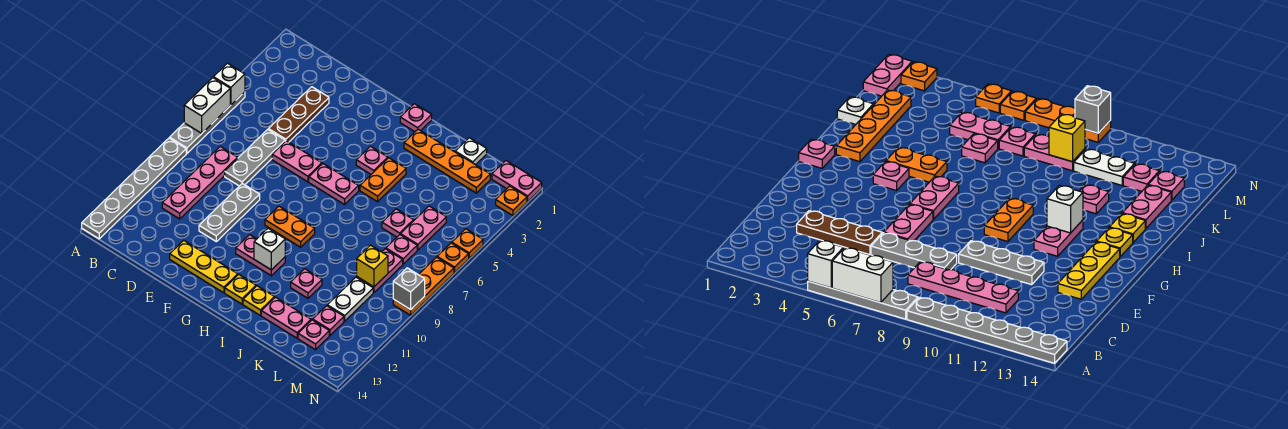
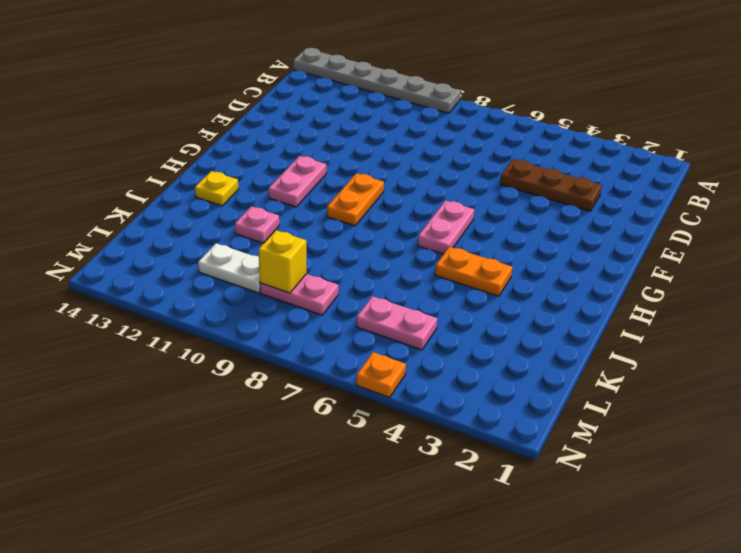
none -> grey 1x4 plate [170,92,245,153]
none -> pink 1x4 plate [162,147,238,219]
none -> grey 1x3 plate [225,129,285,186]
none -> pink 1x2 plate [272,141,322,182]

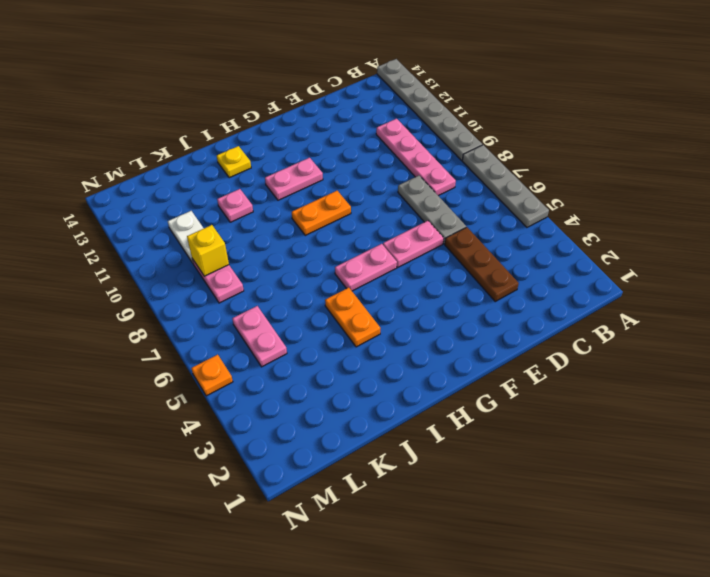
none -> grey 1x3 plate [199,183,260,242]
none -> yellow 1x3 plate [170,240,238,293]
none -> pink 1x1 plate [400,104,432,132]
none -> pink 1x1 plate [356,146,388,174]

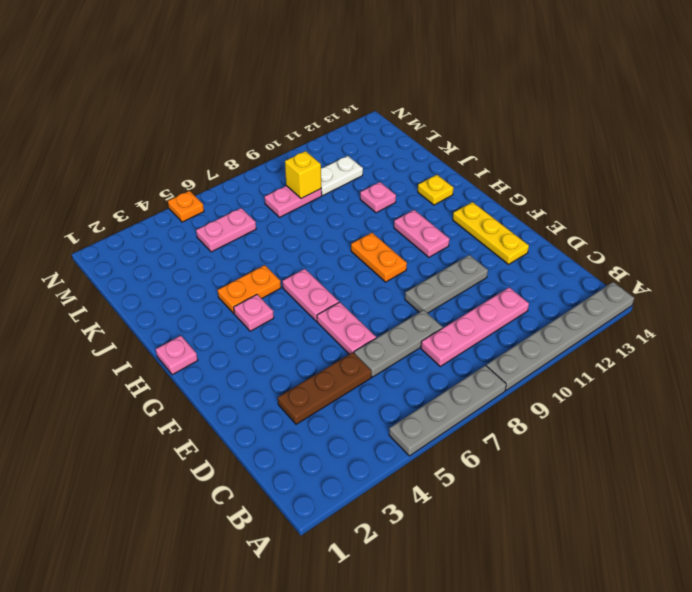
none -> yellow 1x1 plate [225,274,256,304]
none -> orange 1x4 plate [404,129,490,193]
none -> pink 1x2 plate [261,297,311,338]
none -> white 1x1 plate [455,138,487,165]

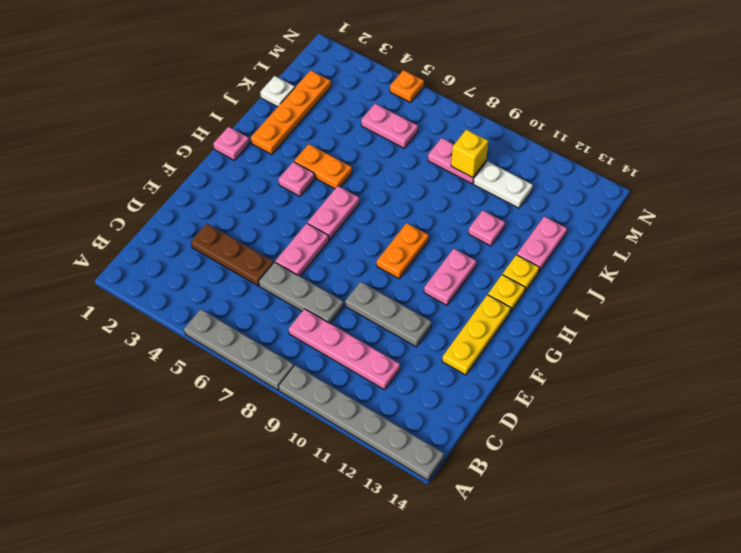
none -> pink 1x1 plate [382,209,414,237]
none -> pink 1x1 plate [386,235,417,264]
none -> pink 1x1 plate [313,306,344,335]
none -> pink 1x1 plate [298,320,329,350]

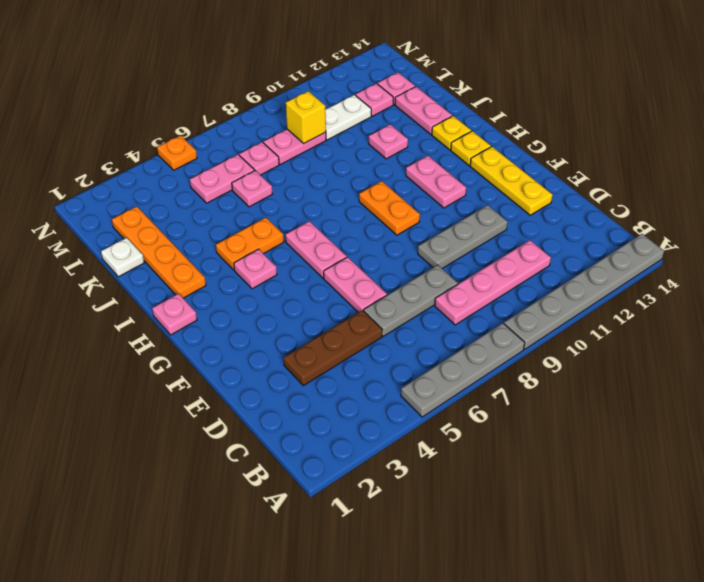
none -> pink 1x2 plate [492,161,542,201]
none -> orange 1x1 plate [496,186,527,216]
none -> orange 1x1 plate [437,243,469,273]
none -> orange 1x3 plate [393,257,454,315]

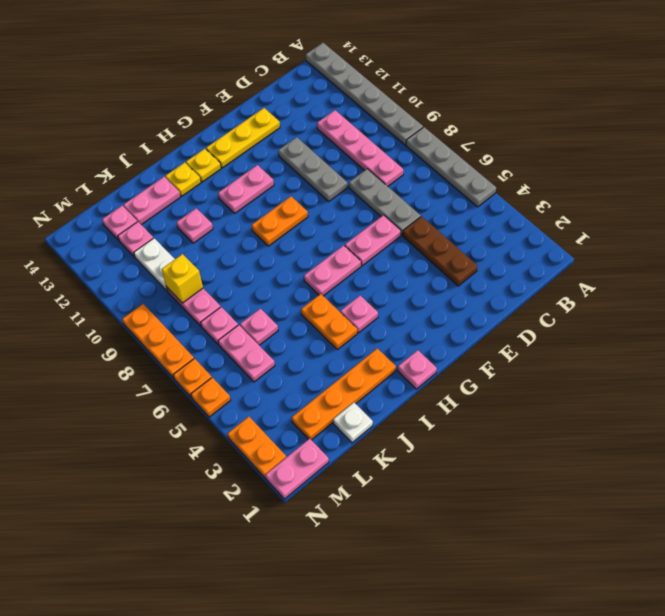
orange 1x2 plate [227,417,286,478] -> orange 1x1 plate [496,186,527,216]
none -> white 1x1 brick [213,63,245,105]
none -> white 1x2 brick [184,78,230,133]
none -> white 1x1 brick [254,228,285,270]
none -> grey 1x1 brick [393,268,425,310]

